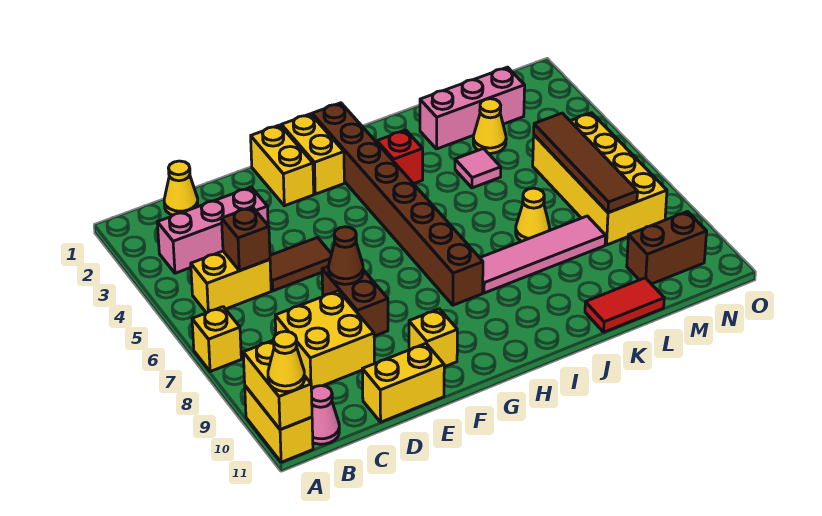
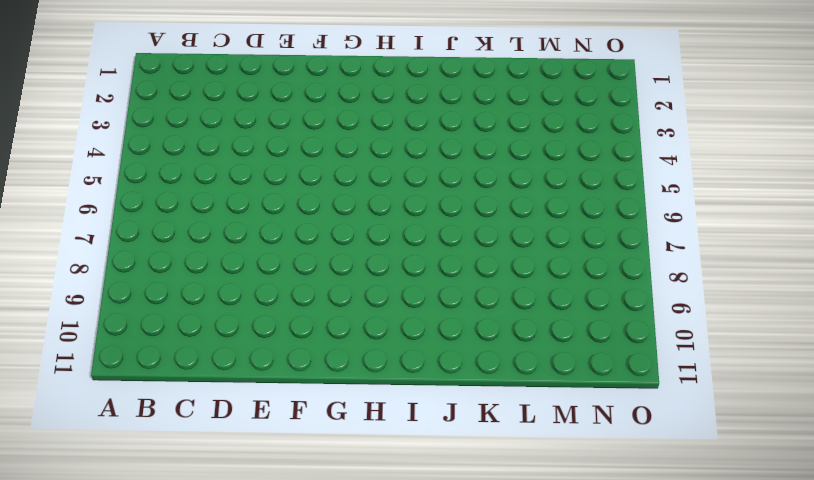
none -> yellow 1x1 brick [192,307,241,372]
none -> yellow 1x2 brick [245,386,313,462]
none -> pink 1x3 brick [157,187,268,273]

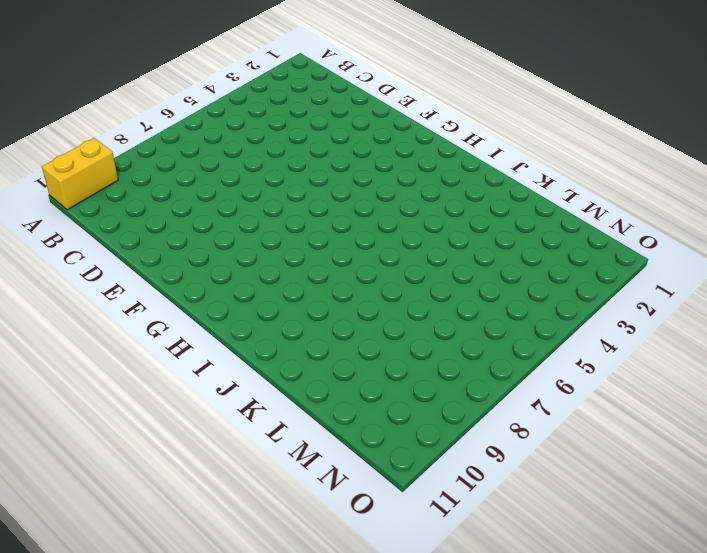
none -> yellow 1x1 brick [192,307,241,372]
none -> pink 1x3 brick [157,187,268,273]
none -> yellow 1x2 brick [191,251,271,313]

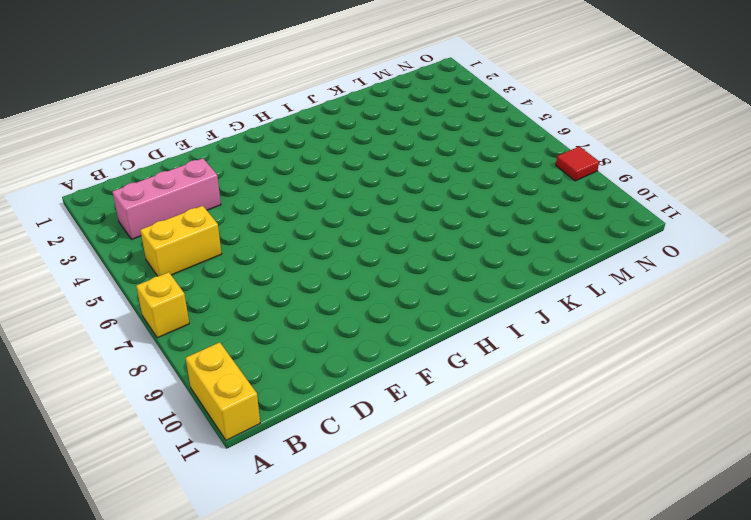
red 1x1 tile [556,146,599,181] -> none
none -> pink 1x1 cone [311,386,339,444]
none -> yellow 1x1 cone [164,161,198,215]
none -> yellow 2x2 brick [275,291,374,389]

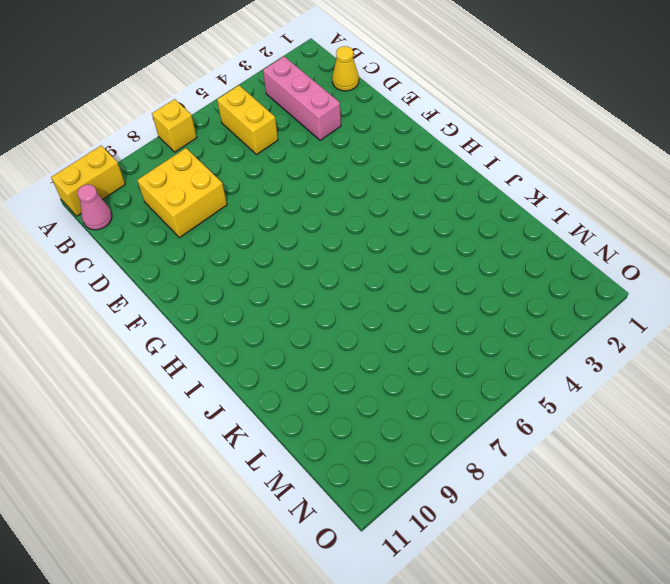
none -> brown 1x2 tile [270,238,331,291]
none -> yellow 1x2 brick [362,344,444,422]
none -> brown 1x2 brick [322,267,388,336]

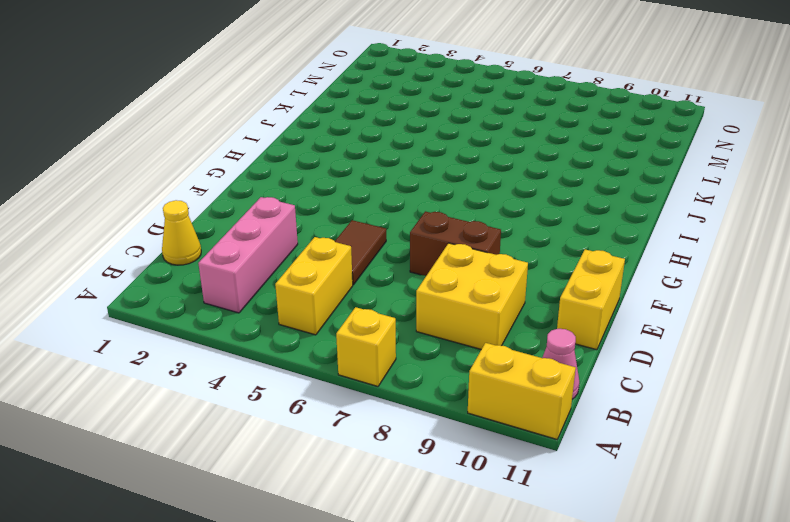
none -> yellow 1x2 brick [251,125,314,206]
none -> yellow 1x1 brick [409,309,457,367]
none -> yellow 1x2 brick [281,114,344,194]

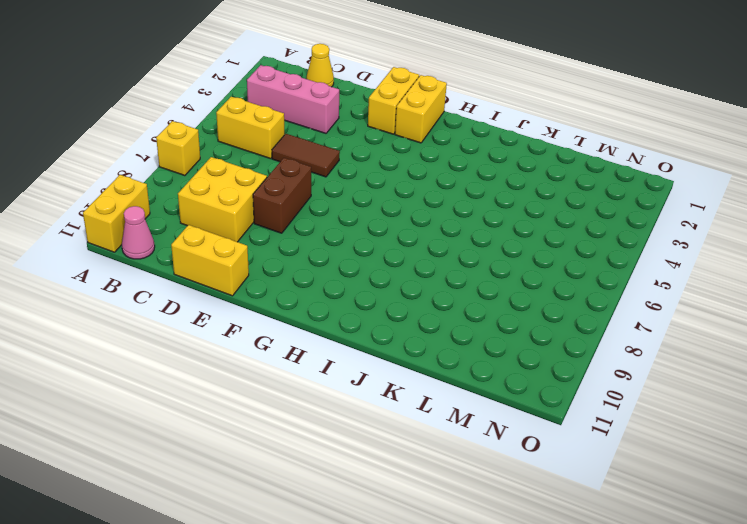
none -> yellow 1x1 brick [409,309,457,367]
none -> brown 1x8 brick [312,103,483,305]
none -> red 1x1 brick [377,130,423,184]

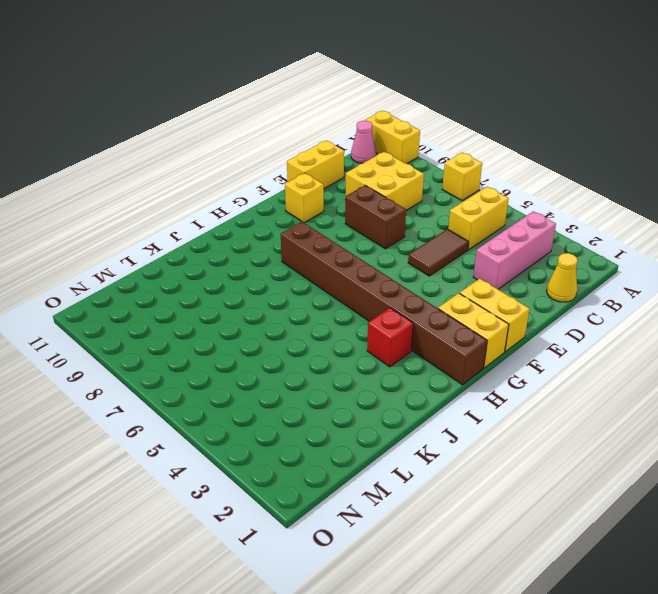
none -> pink 1x4 tile [480,216,606,293]
none -> pink 1x3 brick [420,67,525,149]
none -> pink 1x1 tile [455,149,501,188]

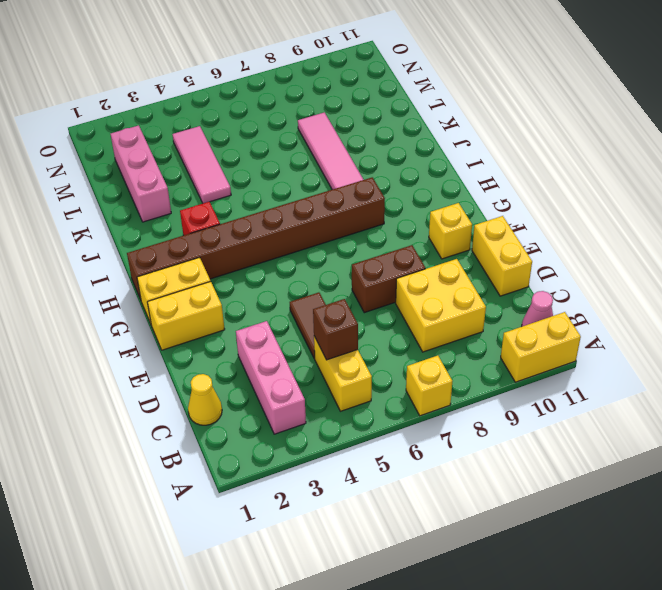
pink 1x3 tile [172,126,231,203] -> pink 1x1 tile [455,149,501,188]
none -> yellow 1x1 cone [516,188,550,241]
none -> red 1x2 tile [585,278,664,332]
none -> yellow 1x1 cone [473,99,506,153]

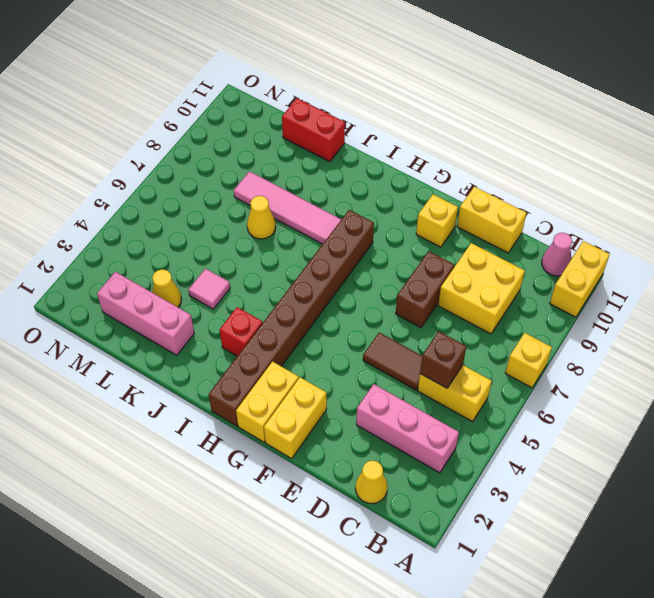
red 1x2 brick [282,98,345,162] -> red 1x2 tile [585,278,664,332]
none -> yellow 2x4 brick [533,113,667,245]
none -> brown 1x2 brick [627,212,707,284]
none -> yellow 1x2 brick [243,341,312,430]

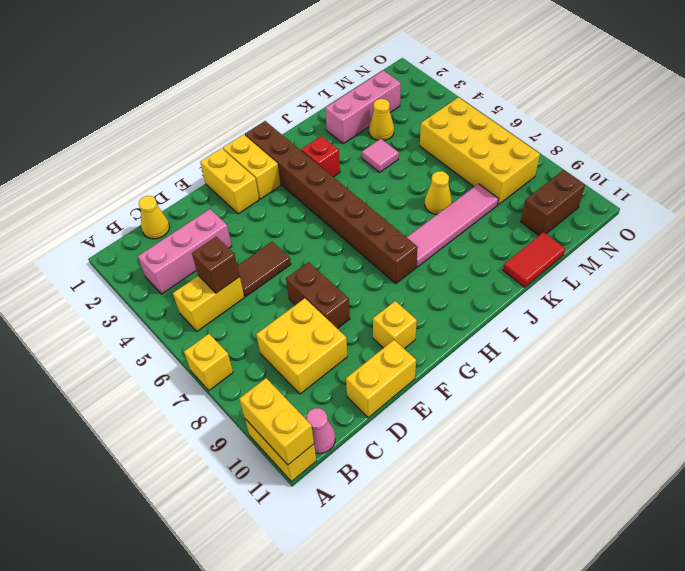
none -> brown 1x1 cone [328,227,363,284]
none -> brown 1x4 tile [534,113,638,213]
none -> yellow 1x1 cone [268,331,305,392]

